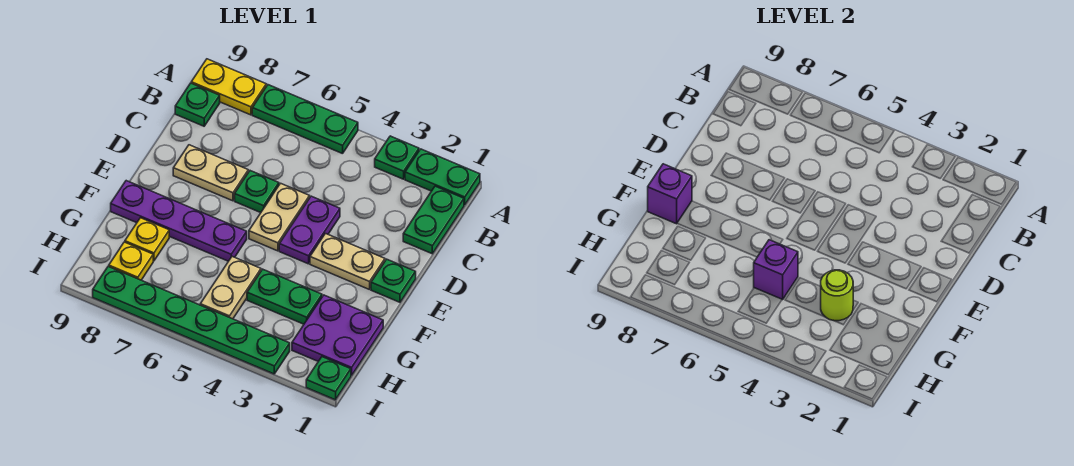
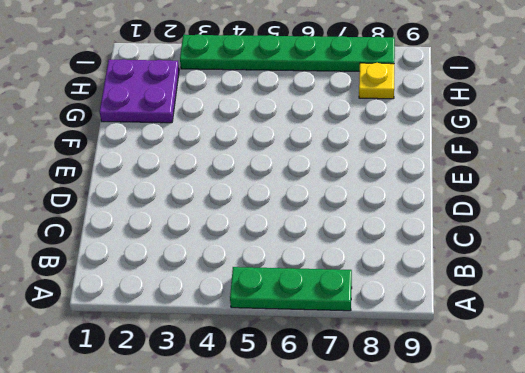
none -> green 1x2 plate [405,149,480,205]
none -> green 1x1 plate [375,136,419,179]
none -> yellow 1x2 plate [191,59,266,115]

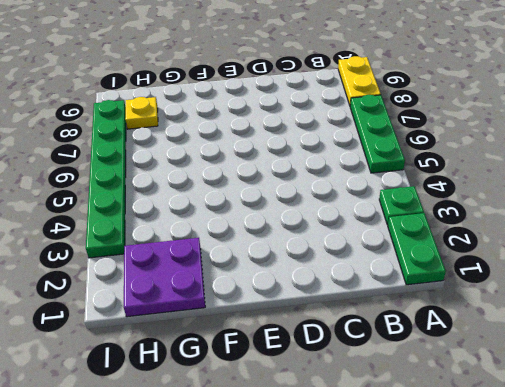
none -> green 1x2 plate [403,186,464,254]
none -> green 1x1 plate [175,83,220,126]
none -> purple 1x2 plate [279,196,340,264]

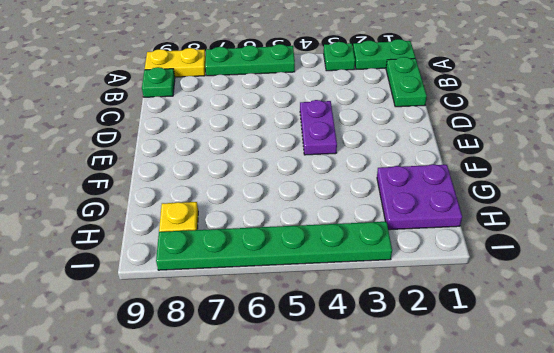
none -> tan 1x2 plate [249,183,310,251]
none -> green 1x1 plate [235,171,279,213]
none -> tan 1x2 plate [173,145,248,201]

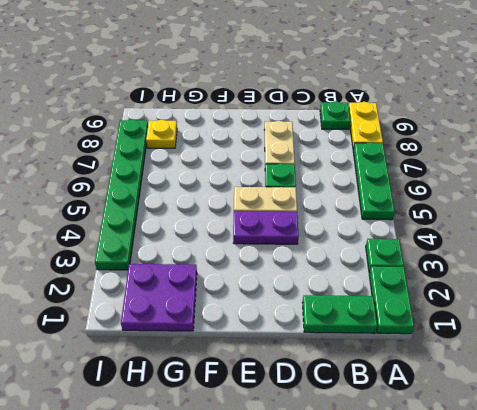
none -> green 1x1 plate [371,259,416,302]
none -> tan 1x2 plate [310,234,385,290]
none -> purple 1x4 plate [111,181,247,261]

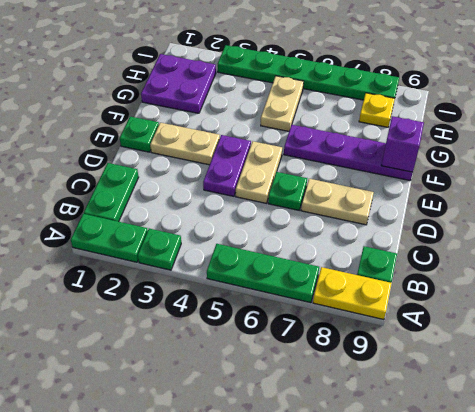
none -> green 1x2 plate [247,269,322,324]
none -> yellow 1x1 plate [125,218,169,261]
none -> green 1x1 plate [306,357,351,400]

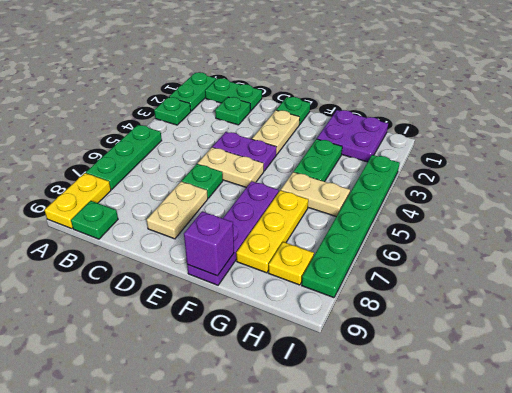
green 1x1 plate [215,97,250,125] -> green 1x1 plate moved to [306,357,351,400]
yellow 1x3 plate [236,190,308,273] -> yellow 1x1 plate [125,218,169,261]
none -> lime 1x1 round brick [821,270,853,321]
none -> purple 1x1 brick [754,240,798,300]

